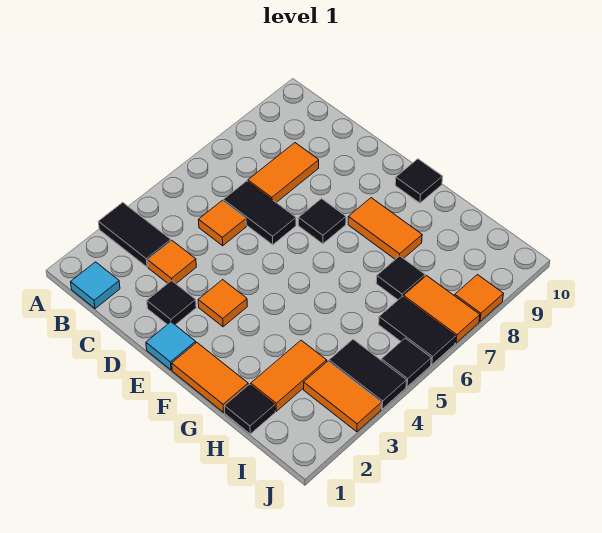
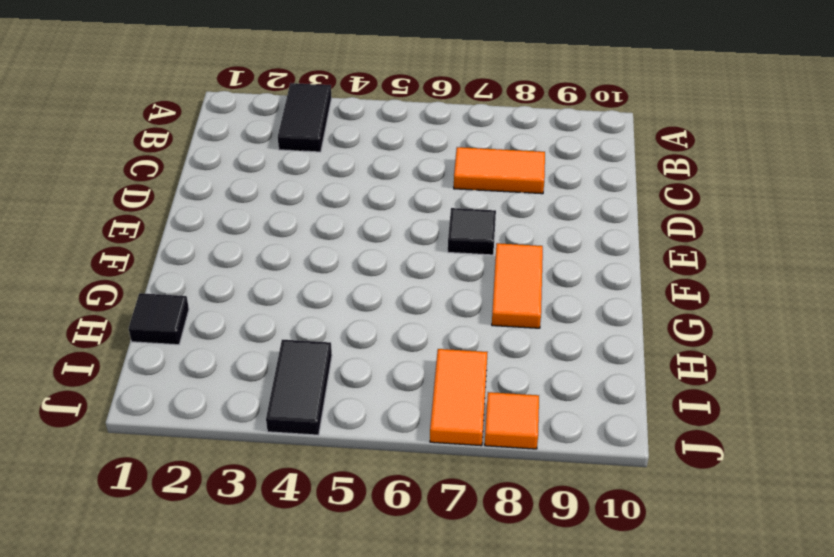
none -> cyan 1x1 tile [71,262,120,309]
none -> orange 1x1 tile [148,241,196,284]
none -> orange 1x1 tile [199,201,246,246]

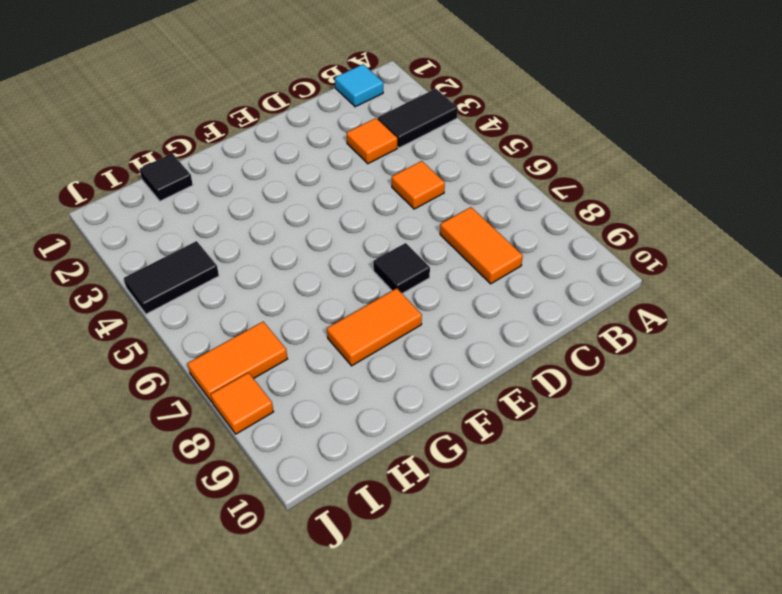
none -> black 1x2 tile [223,181,296,245]
none -> black 1x1 tile [147,280,196,325]
none -> cyan 1x1 tile [146,322,196,370]

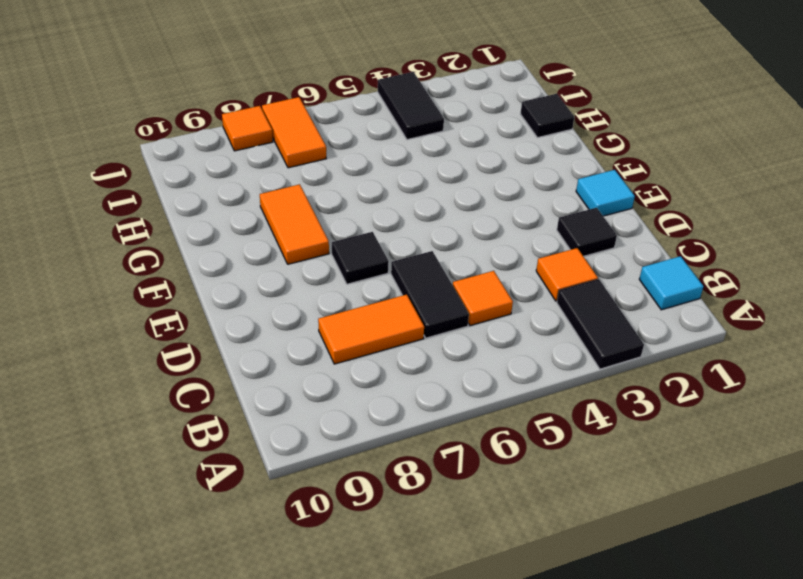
none -> orange 1x1 tile [198,280,247,327]
none -> orange 1x2 tile [172,342,248,412]
none -> black 1x1 tile [395,159,443,203]

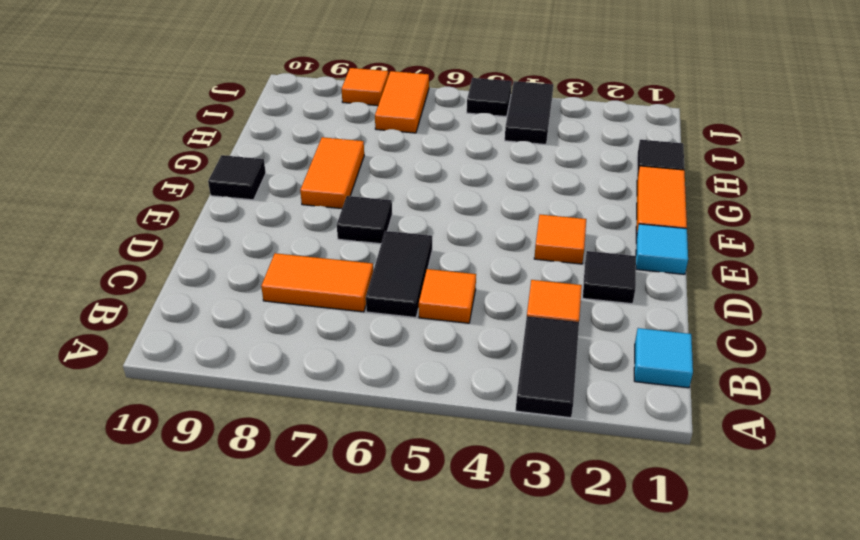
none -> orange 1x2 tile [251,340,327,411]
none -> black 1x1 tile [376,256,425,300]
none -> orange 1x2 tile [304,361,381,432]

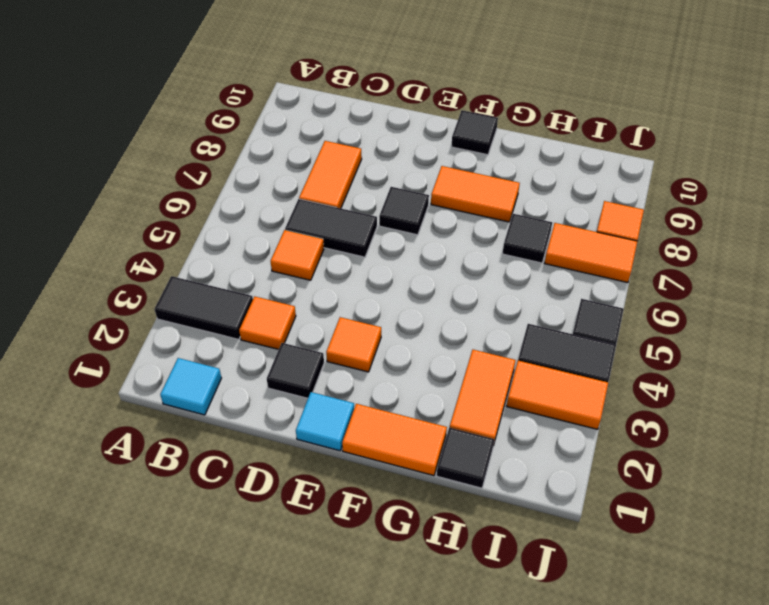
none -> black 1x2 tile [379,297,456,365]

